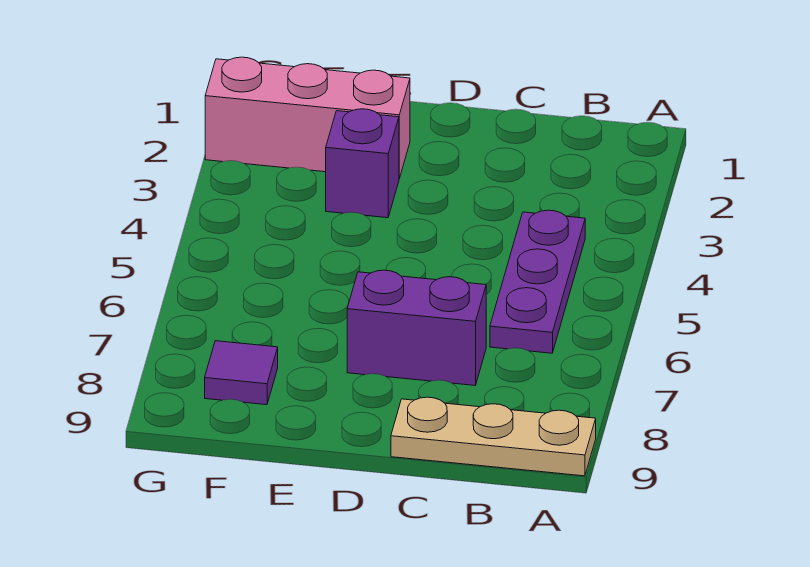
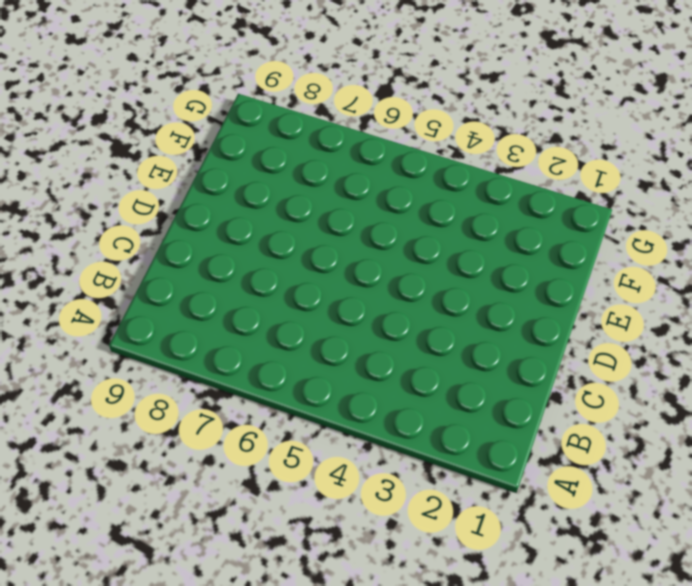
none -> tan 1x3 plate [391,397,596,476]
none -> purple 1x3 plate [490,210,585,353]

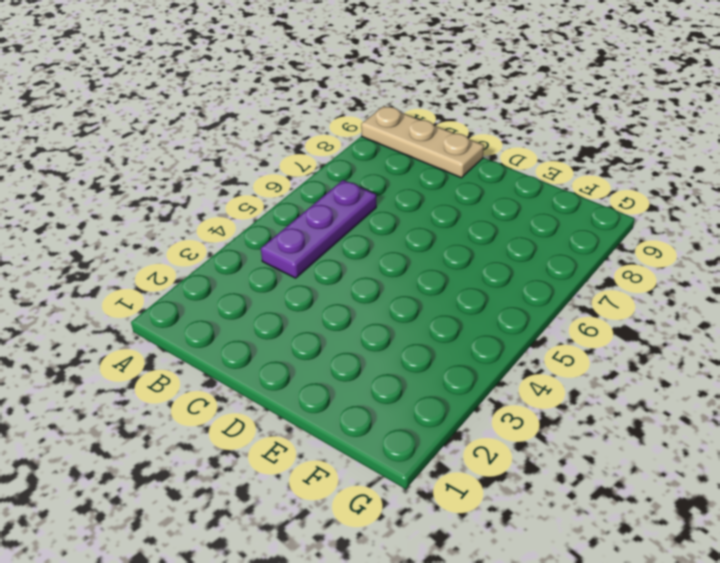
none -> purple 1x2 brick [347,270,486,385]
none -> pink 1x3 brick [205,57,410,179]

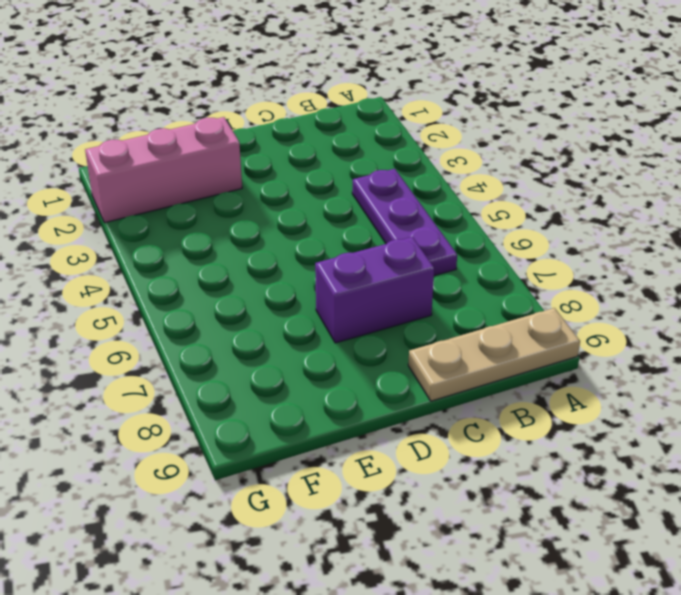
none -> purple 1x1 brick [326,109,399,218]
none -> purple 1x1 tile [205,341,278,405]

